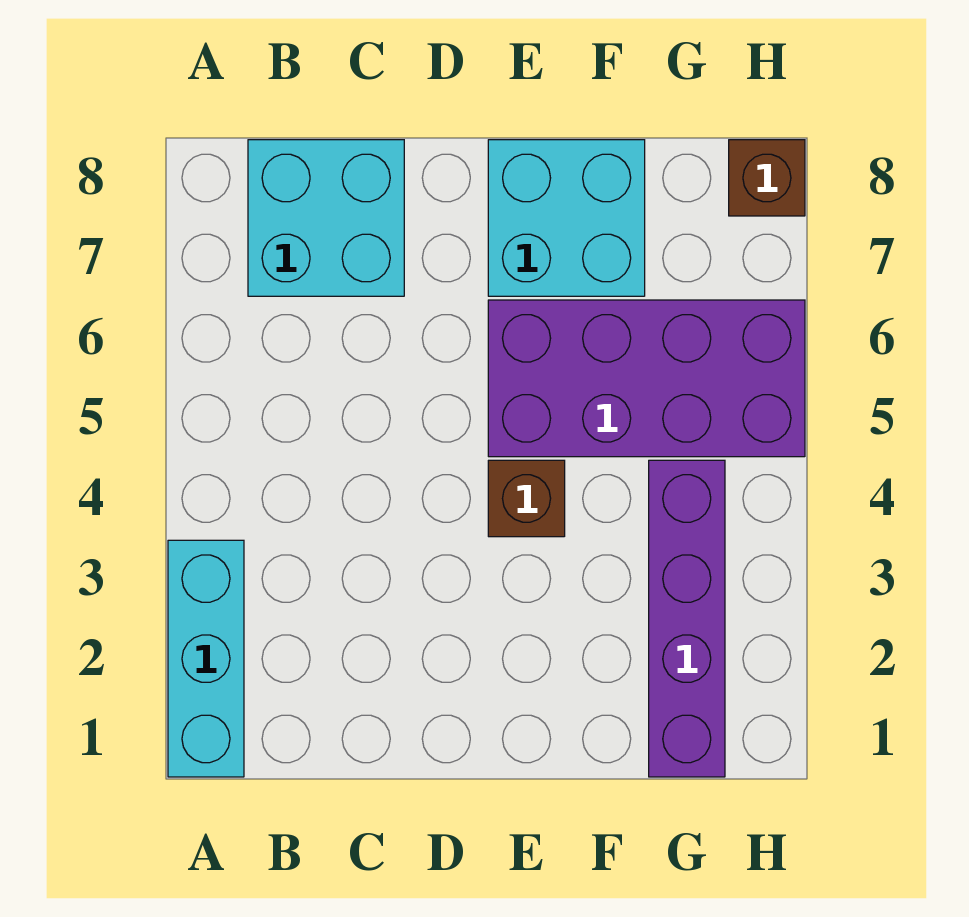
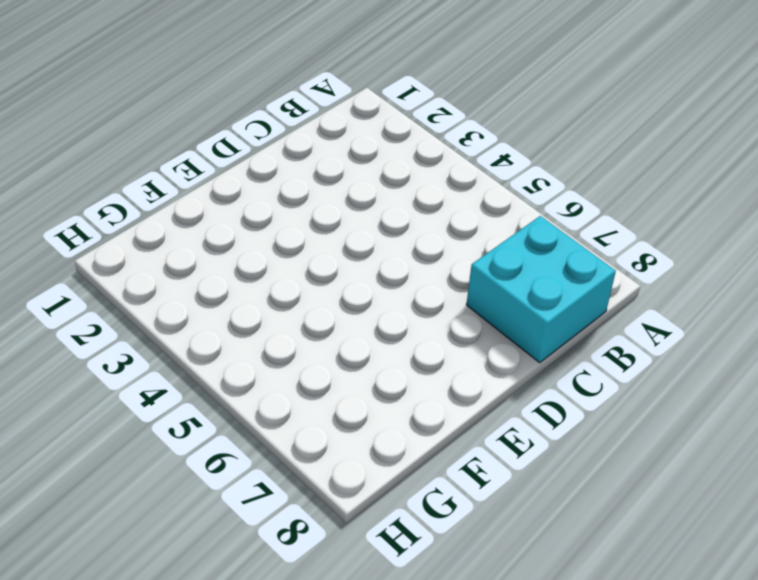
none -> cyan 1x3 brick [168,540,244,777]
none -> brown 1x1 brick [488,460,565,537]

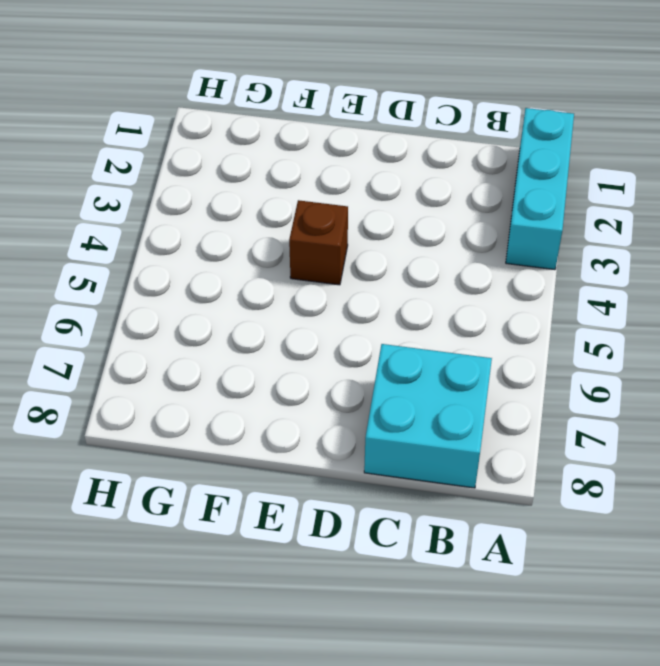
none -> purple 2x4 brick [488,300,805,457]
none -> cyan 2x2 brick [488,140,645,296]

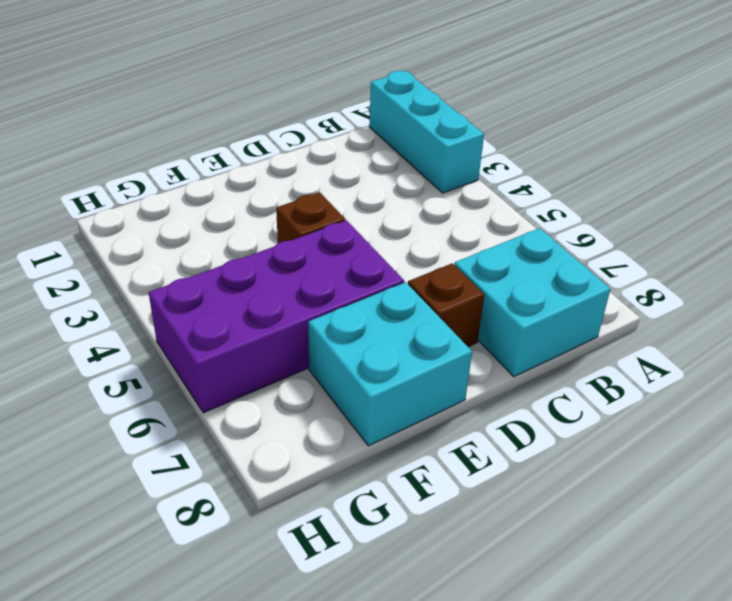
brown 1x1 brick [408,263,484,347] -> brown 1x1 brick moved to [729,140,805,216]
none -> purple 1x4 brick [649,460,725,777]

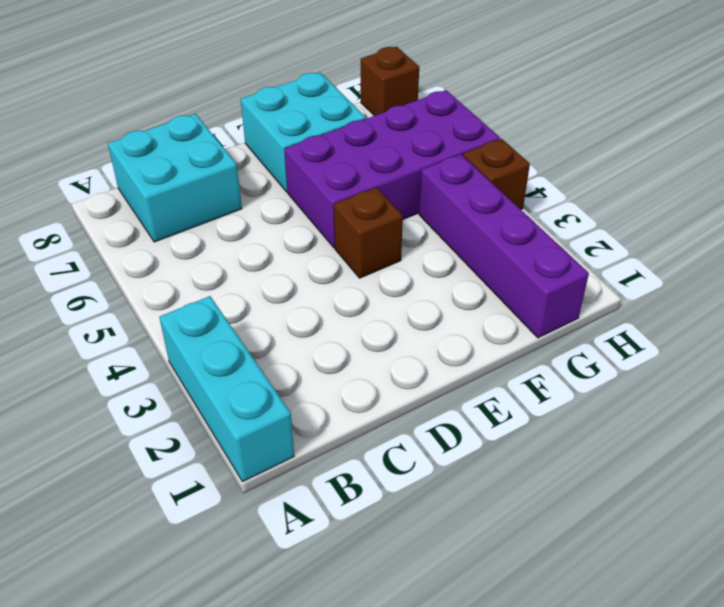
brown 1x1 brick [463,139,530,209] -> none

